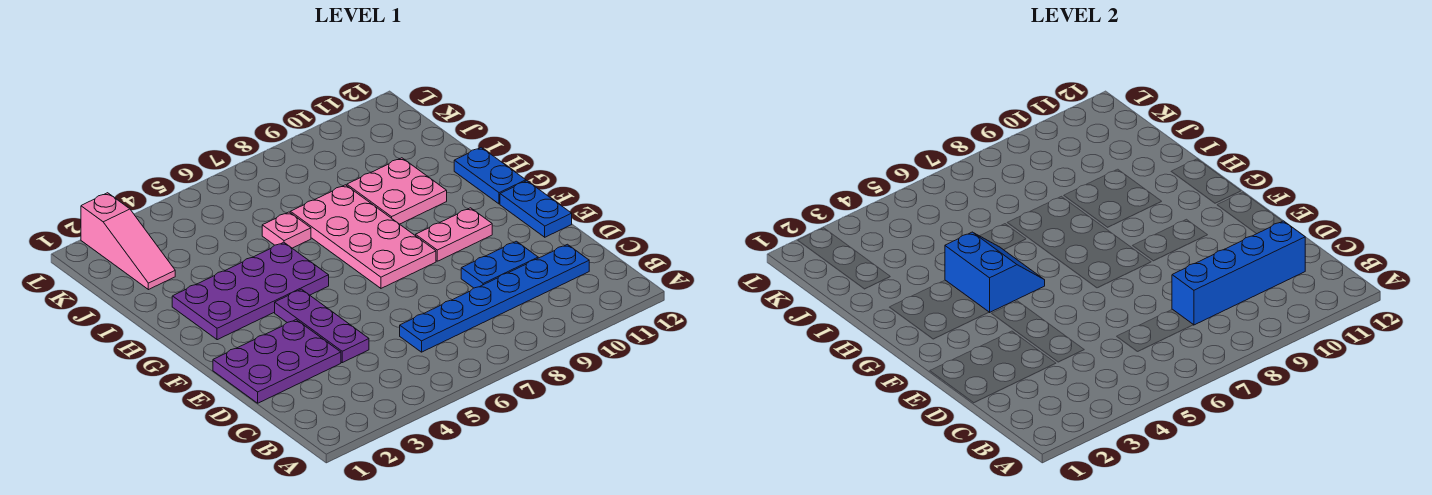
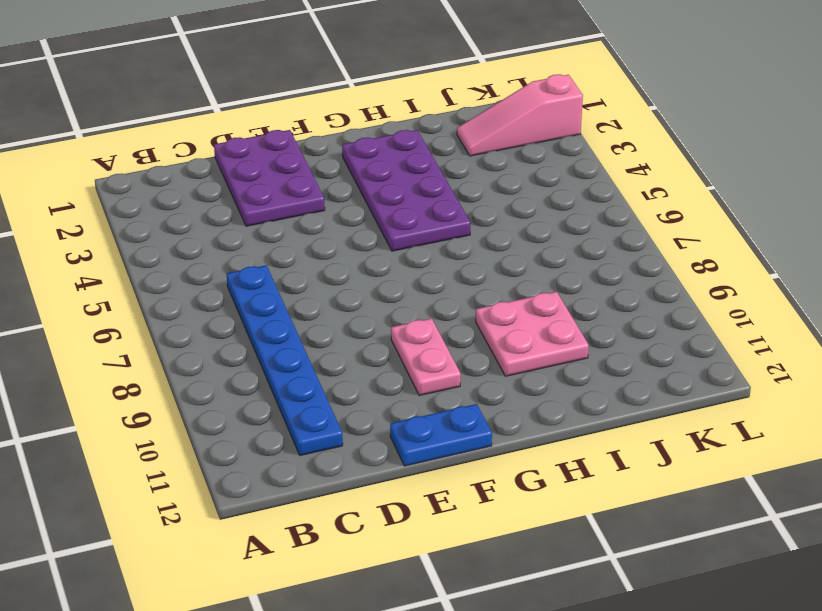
none -> purple 1x3 plate [275,289,369,363]
none -> blue 1x2 plate [461,241,538,288]
none -> pink 2x4 plate [290,185,436,288]

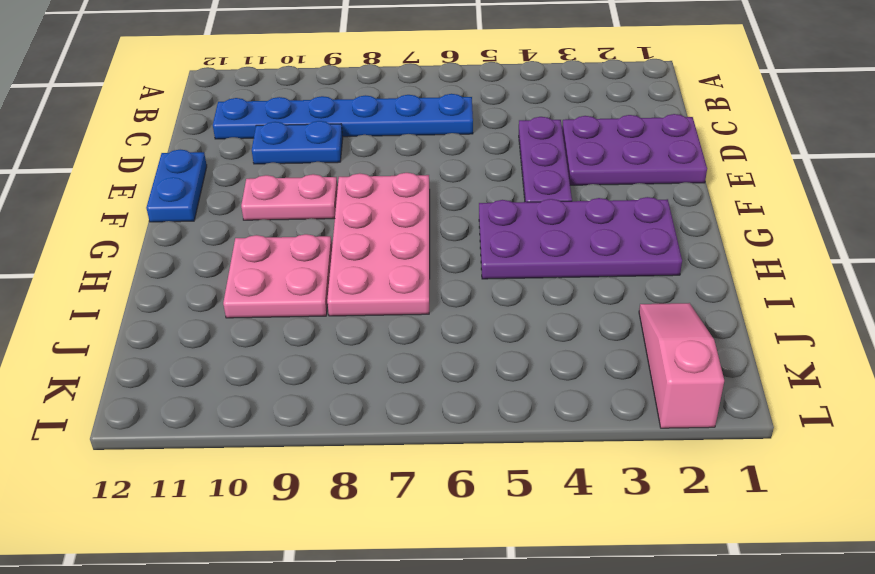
none -> blue 1x2 plate [454,147,526,204]
none -> pink 1x1 plate [262,212,311,248]
none -> blue 1x4 brick [1172,221,1305,325]

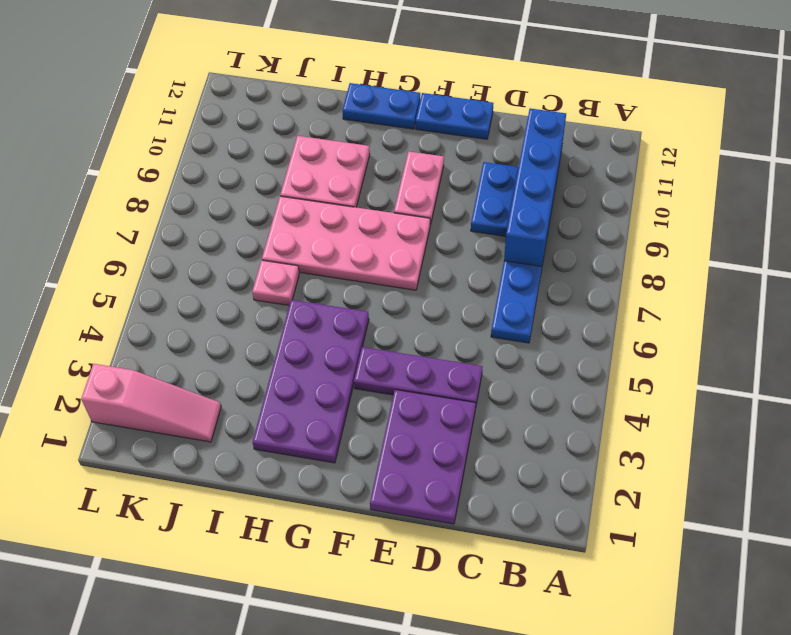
none -> blue 2x2 slope [945,232,1045,312]

